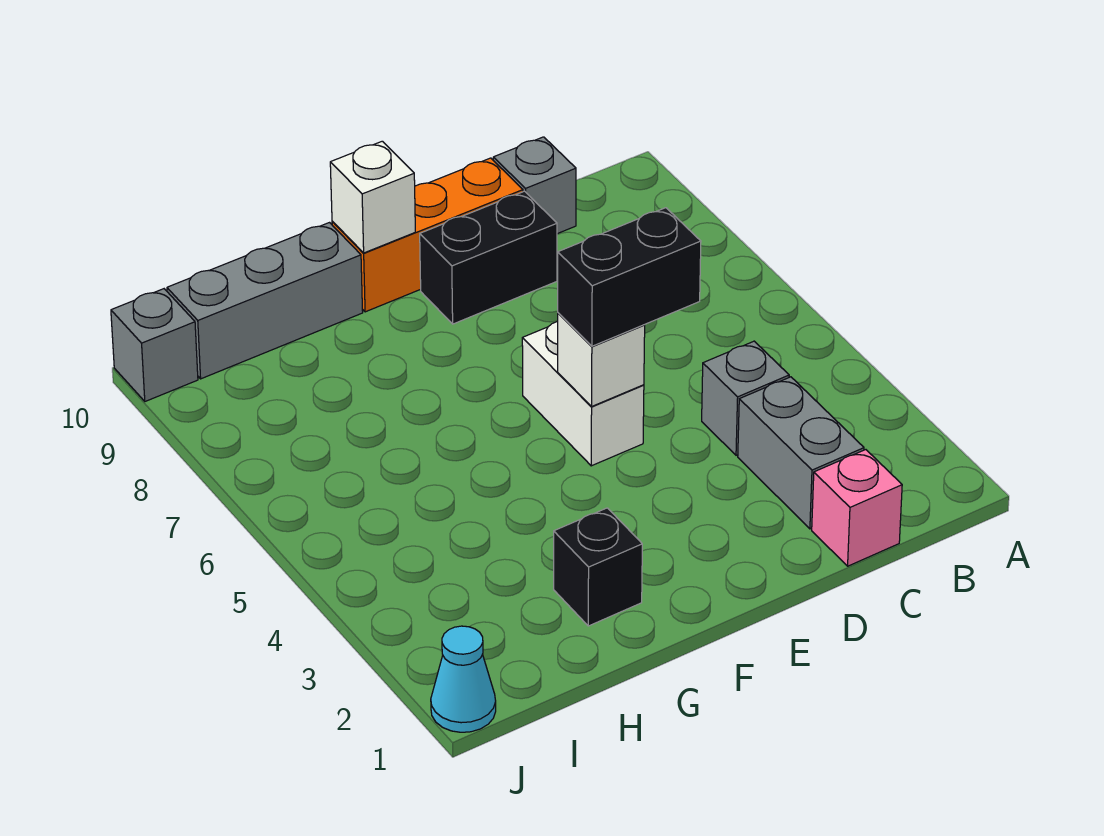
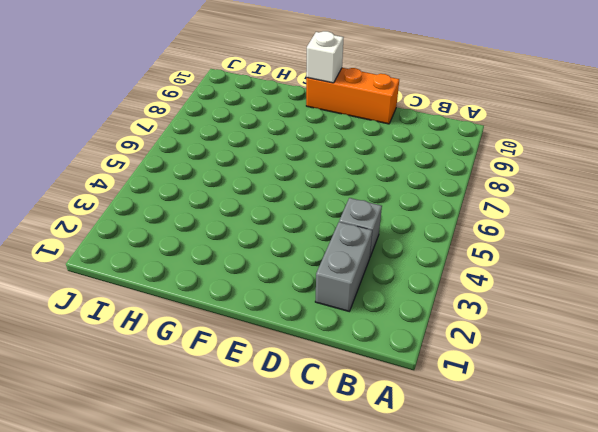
none -> pink 1x1 brick [812,450,902,566]
none -> grey 1x1 brick [493,137,576,234]
none -> black 1x2 brick [420,191,557,324]

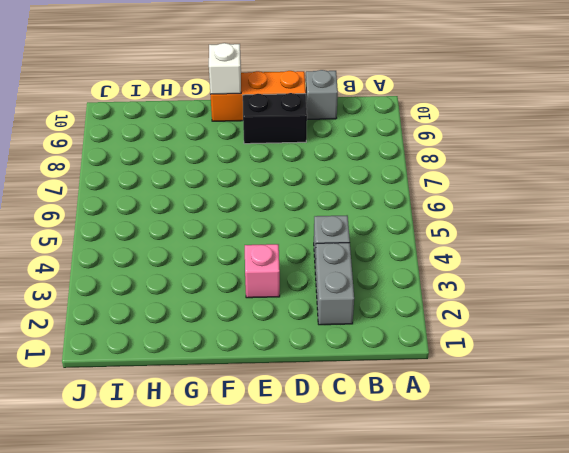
pink 1x1 brick [245,244,280,298] -> pink 1x1 brick moved to [812,450,902,566]
none -> white 1x2 brick [522,321,644,466]
none -> black 1x1 brick [554,508,642,626]
none -> grey 1x3 brick [167,223,363,379]

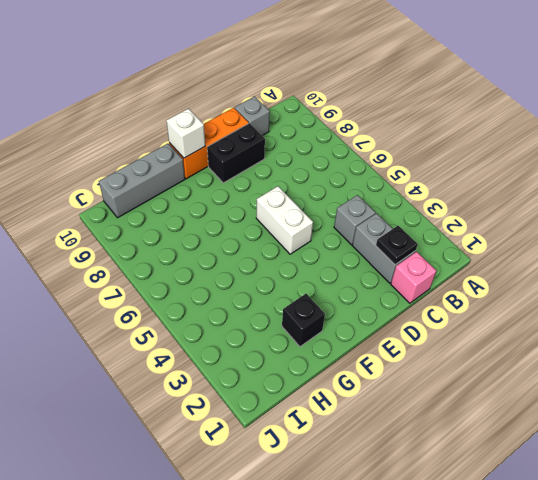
black 1x1 plate [376,226,418,265] -> none
none -> cyan 1x1 cone [431,626,496,732]
none -> grey 1x1 brick [111,289,198,401]
none -> white 1x1 brick [558,313,645,406]

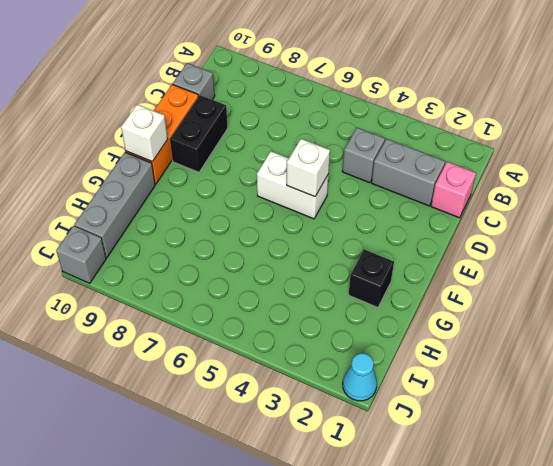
none -> black 1x2 brick [558,208,701,346]

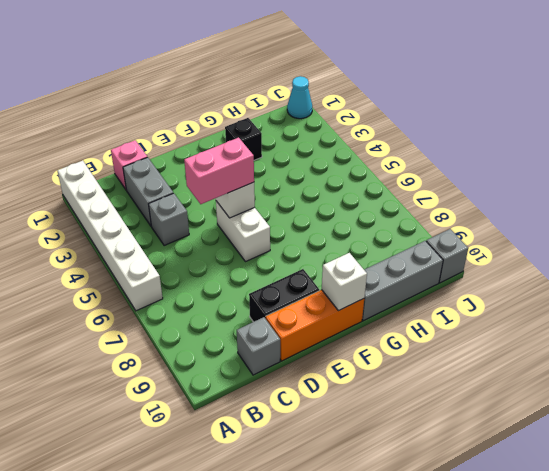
white 1x6 brick [57,161,163,311] -> none
pink 1x2 brick [184,138,254,204] -> black 1x2 brick [558,208,701,346]

